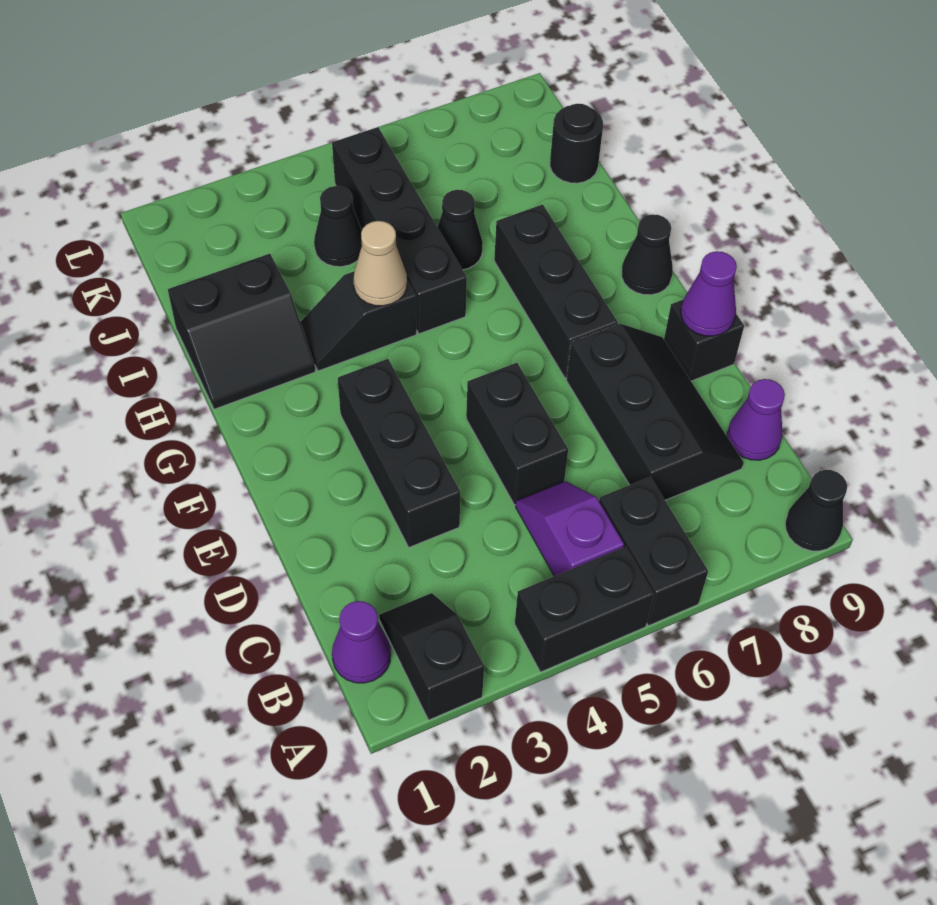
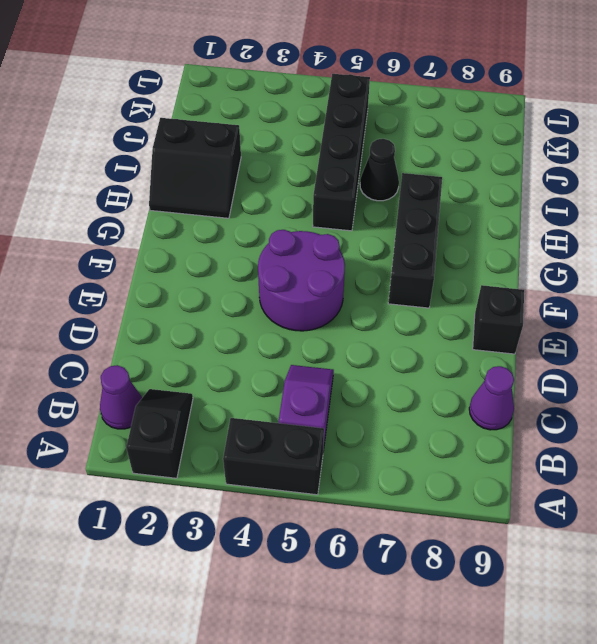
purple 2x2 round brick [258,230,345,331] -> black 1x2 brick [466,363,568,505]
none -> black 1x2 brick [599,477,708,626]
none -> black 1x1 cone [785,470,847,551]
none -> black 2x3 slope [566,324,744,500]

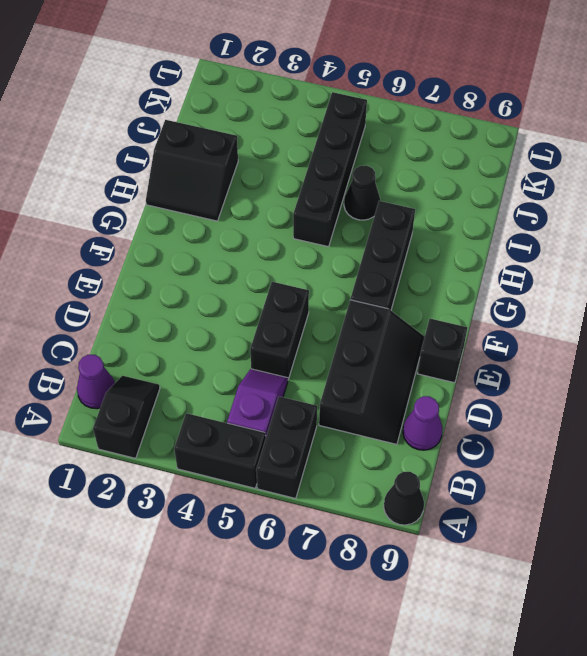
none -> black 1x3 brick [338,359,460,547]
none -> black 1x1 cone [622,214,673,295]
none -> black 1x2 slope [301,272,416,371]

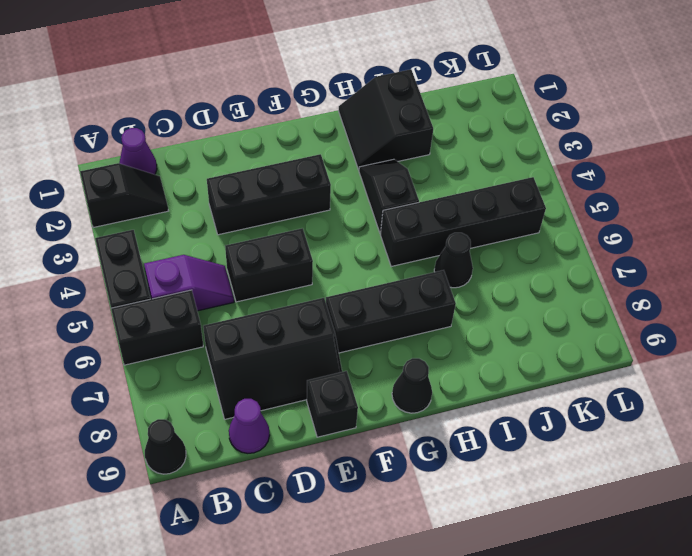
none -> black 1x1 cone [314,186,362,267]
none -> black 1x1 round brick [550,104,603,183]
none -> purple 1x1 cone [681,251,737,336]

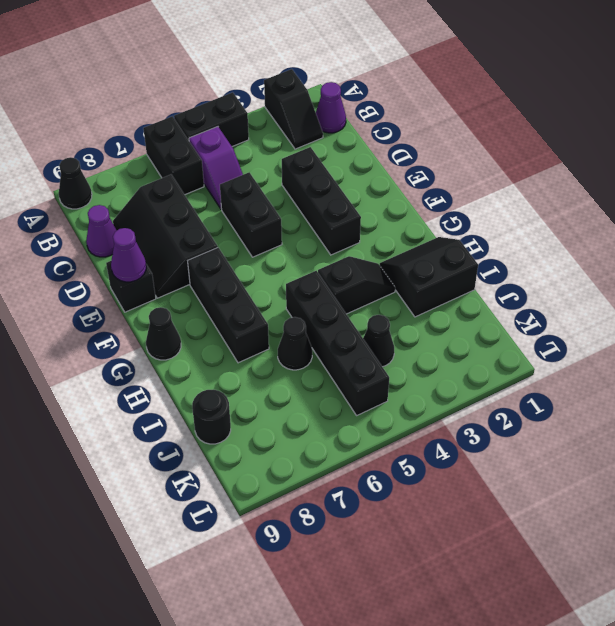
none -> tan 1x1 cone [354,221,407,306]

